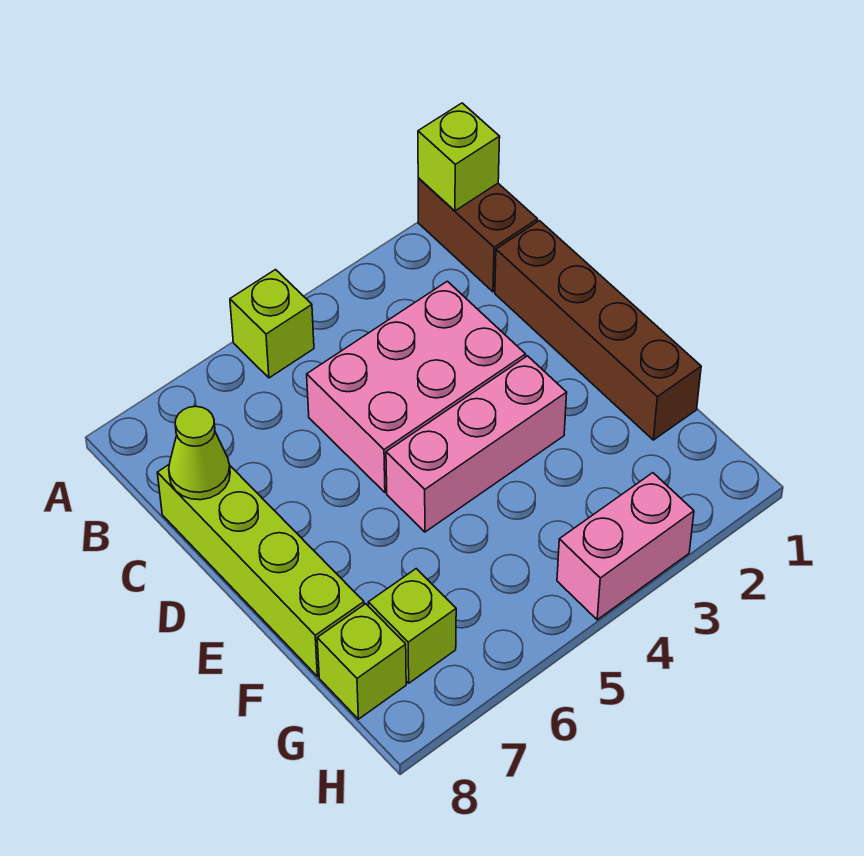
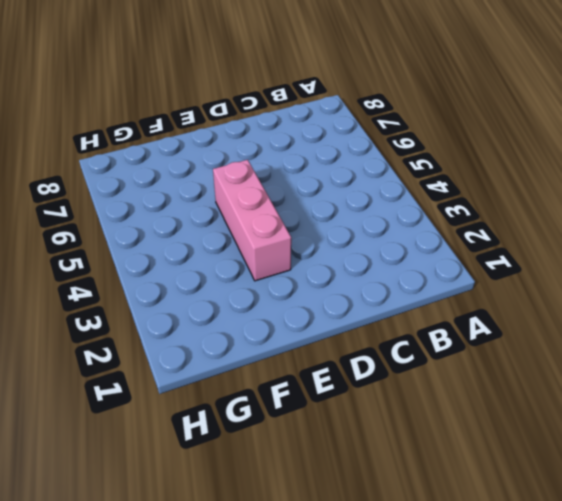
none -> brown 1x2 brick [418,178,538,292]
none -> lime 1x1 brick [230,270,314,378]

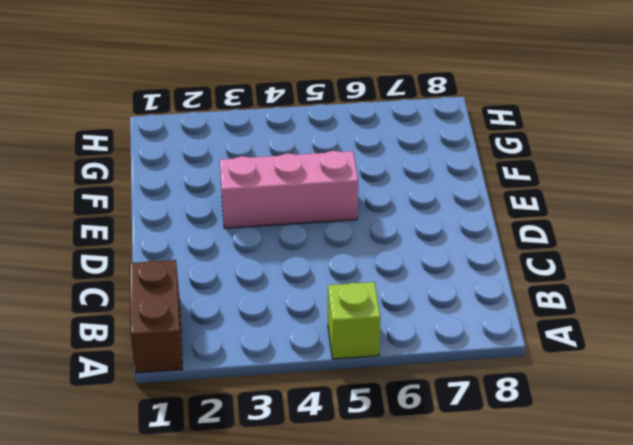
none -> brown 1x4 brick [495,221,701,440]
none -> pink 2x3 brick [307,281,526,492]

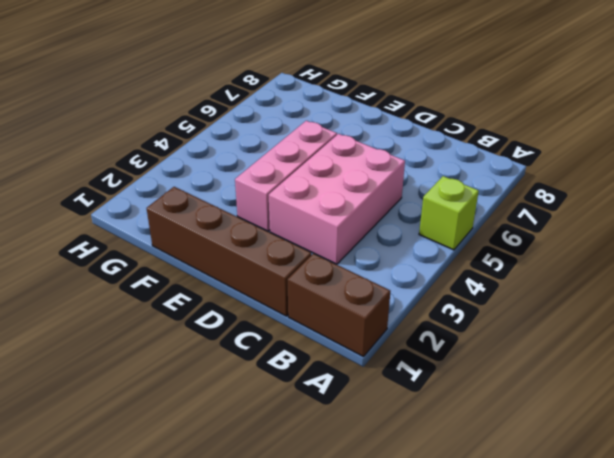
none -> lime 1x4 brick [157,465,364,676]
none -> lime 1x1 brick [368,569,456,683]

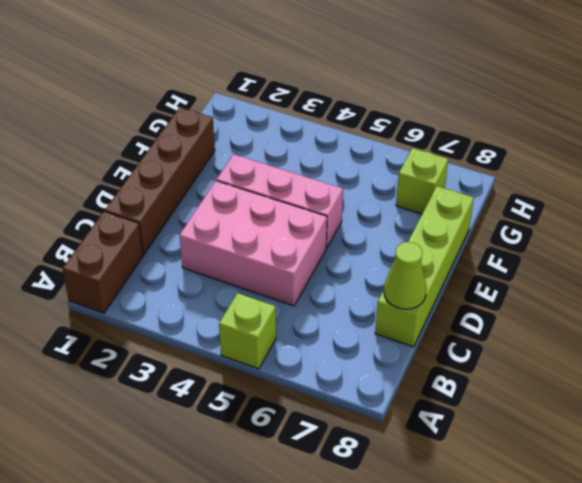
none -> lime 1x1 brick [317,604,406,719]
none -> pink 1x2 brick [557,473,694,620]

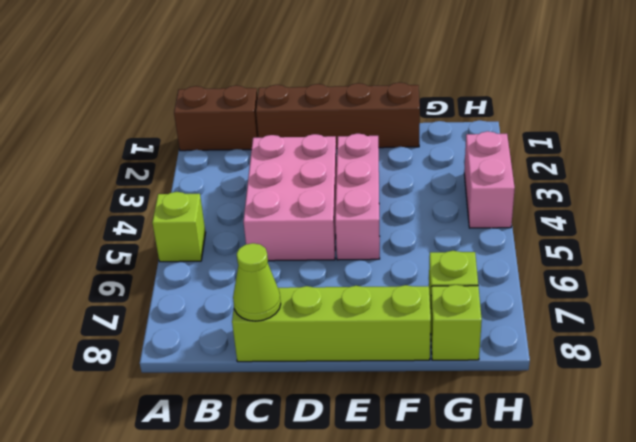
none -> lime 1x1 brick [418,103,500,211]

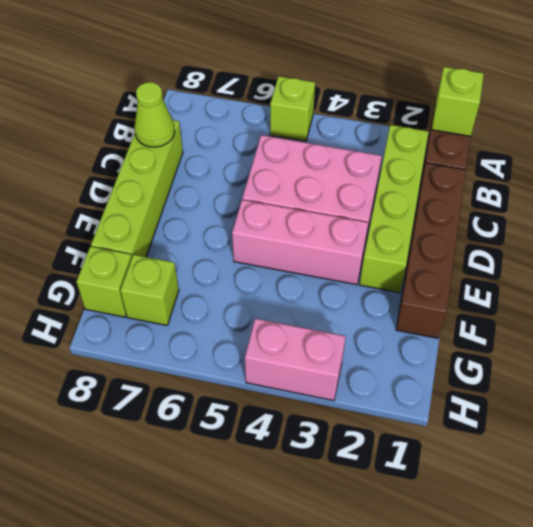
lime 1x4 brick [360,125,429,293] -> none

